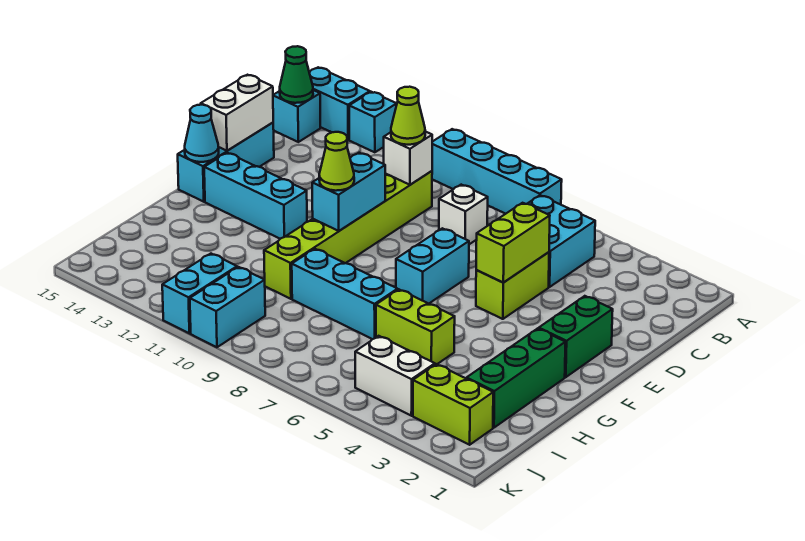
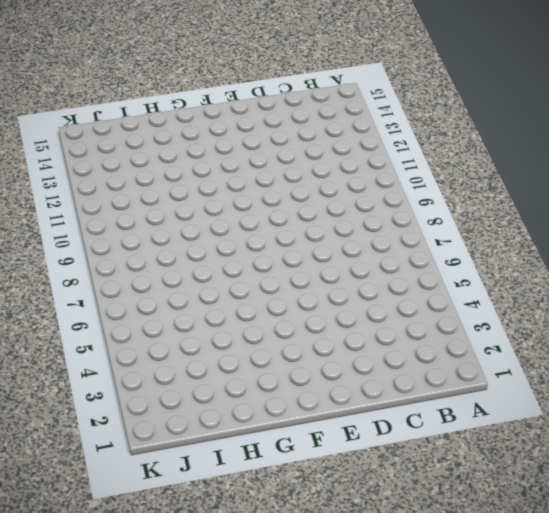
none -> cyan 1x4 brick [432,129,562,214]
none -> cyan 1x1 brick [349,92,397,152]
none -> cyan 1x2 brick [309,67,370,140]

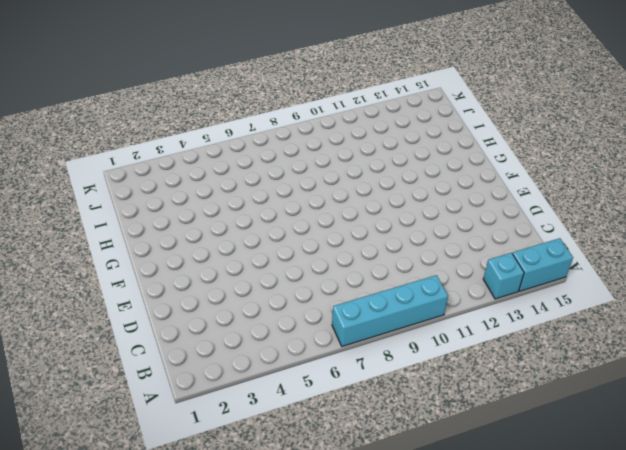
none -> cyan 2x2 brick [527,195,595,287]
none -> cyan 1x1 brick [273,90,320,142]
none -> white 1x1 brick [439,185,488,244]

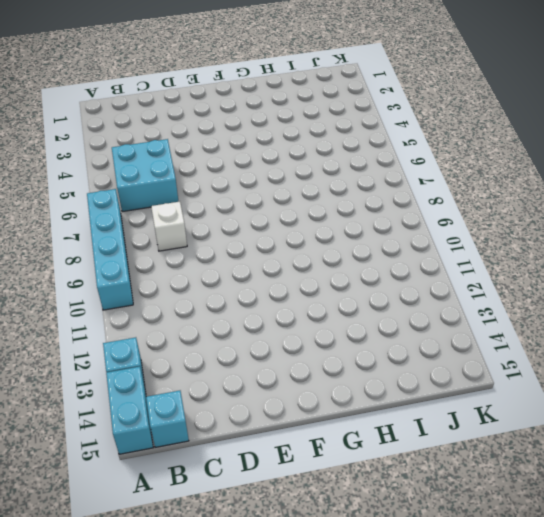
none -> lime 1x6 brick [264,171,432,299]
none -> lime 1x2 brick [476,252,549,319]
none -> cyan 1x3 brick [178,123,274,202]

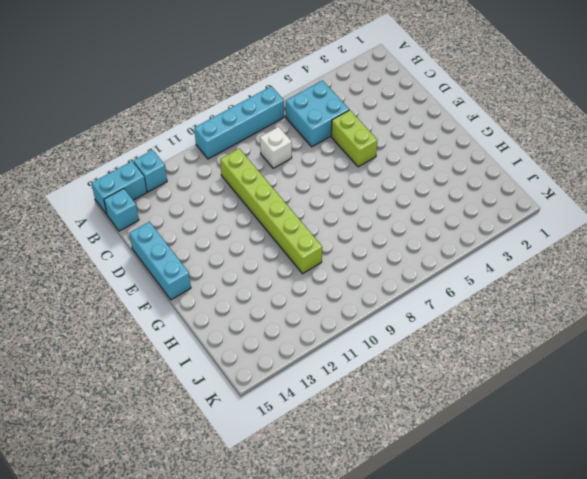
none -> green 1x2 brick [539,296,613,377]
none -> cyan 1x2 brick [396,228,469,304]
none -> cyan 1x3 brick [204,153,307,239]

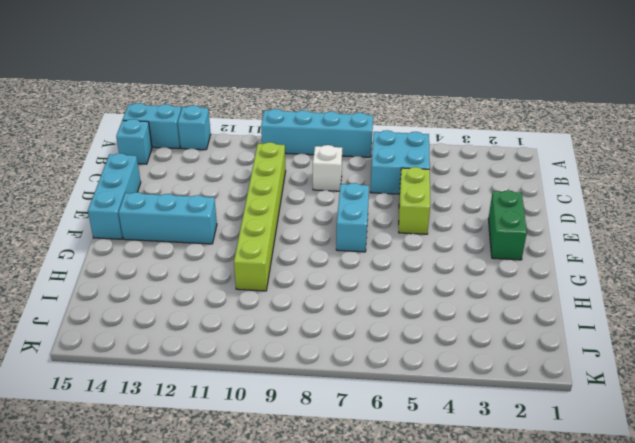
none -> green 1x3 brick [467,328,565,428]
none -> lime 1x2 brick [376,290,455,365]
none -> cyan 1x3 brick [292,249,398,339]

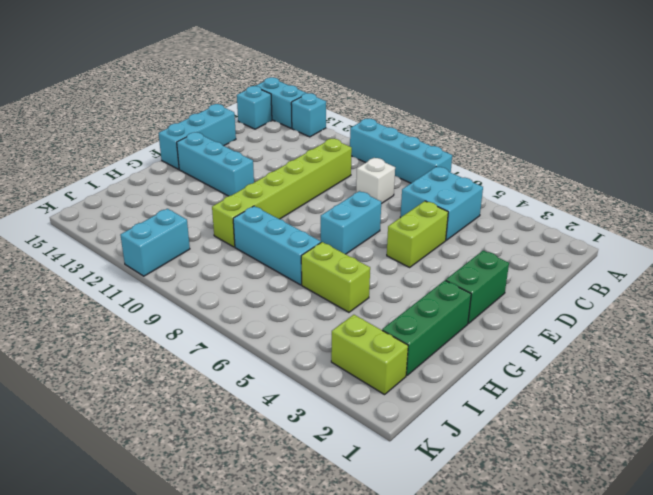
none -> white 1x2 brick [355,336,435,416]
none -> cyan 1x2 brick [190,267,265,347]
none -> green 1x1 cone [280,46,313,103]

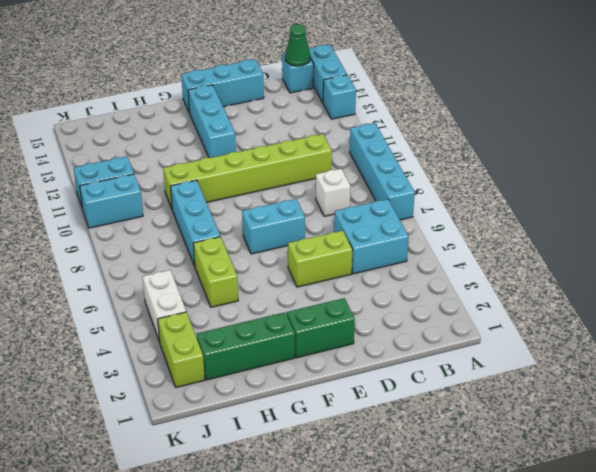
none -> white 1x1 brick [384,131,432,185]
none -> lime 1x2 brick [476,203,550,283]
none -> white 1x2 brick [201,75,273,151]

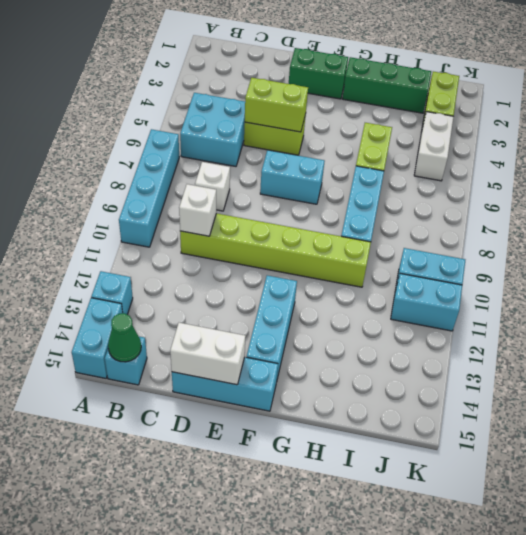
none -> cyan 1x2 brick [312,153,385,231]
none -> cyan 1x1 cone [185,105,219,162]
none -> lime 1x1 cone [391,87,425,145]

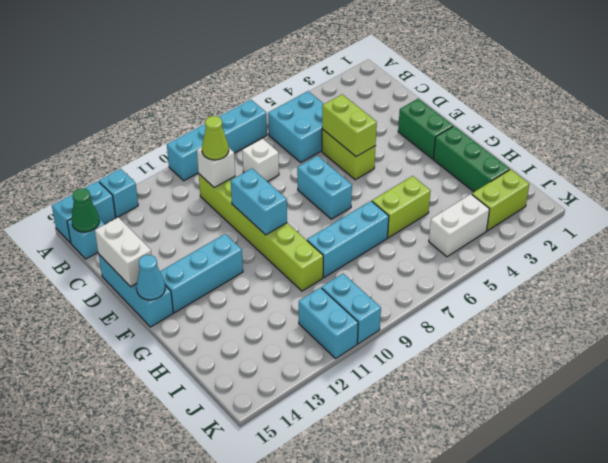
none -> lime 1x1 cone [319,132,354,191]

